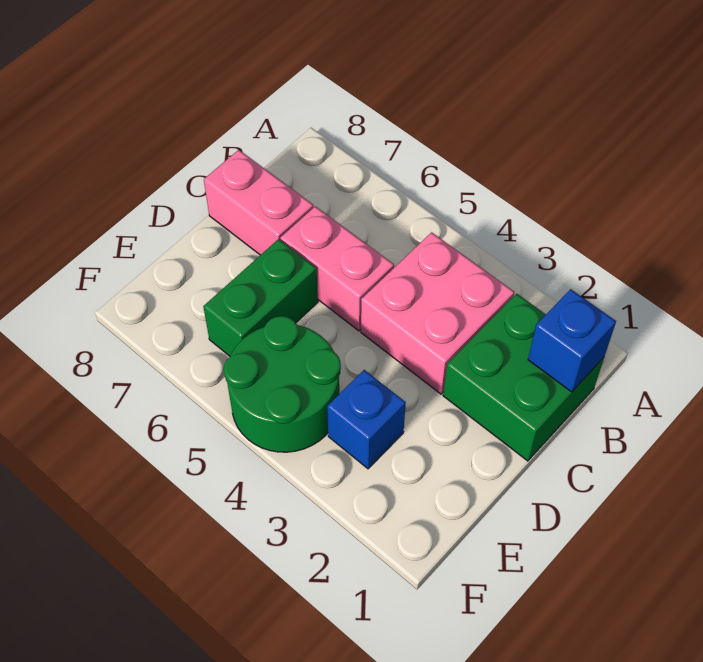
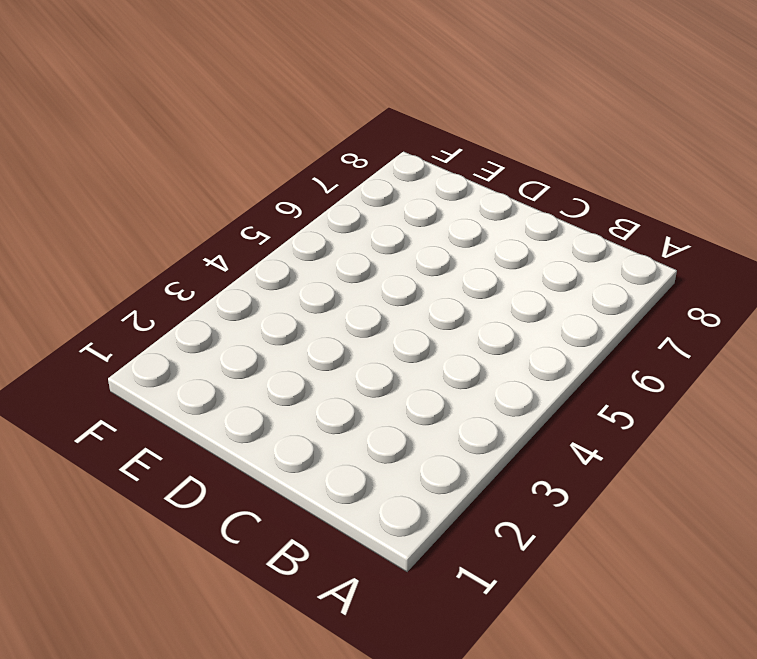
none -> green 2x2 brick [443,294,604,461]
none -> pink 2x2 brick [361,232,515,394]

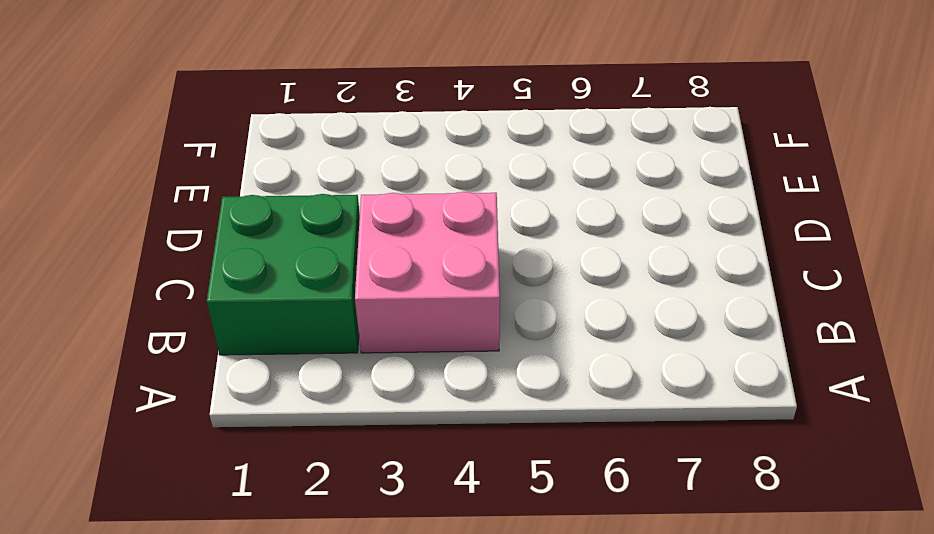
none -> pink 1x2 brick [280,206,394,331]
none -> pink 1x2 brick [204,150,314,255]

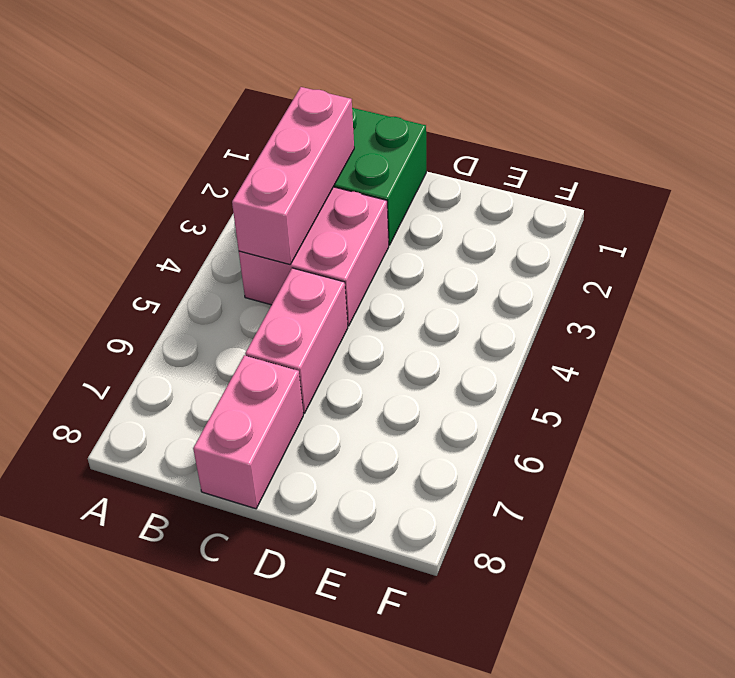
pink 1x3 brick [232,87,354,264] -> none
none -> green 1x2 brick [203,239,318,356]
none -> blue 1x1 brick [327,370,406,469]

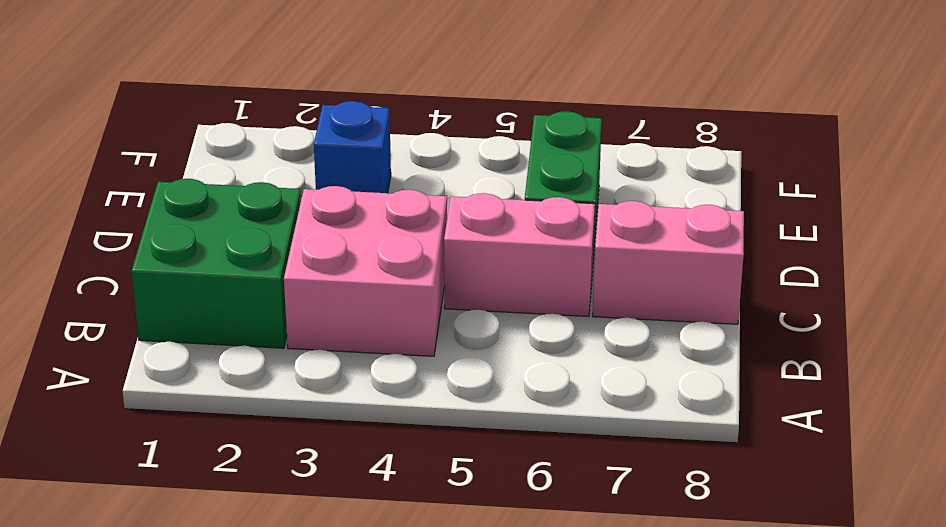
none -> green 2x2 round brick [224,316,341,452]
none -> blue 1x1 brick [528,289,616,392]

